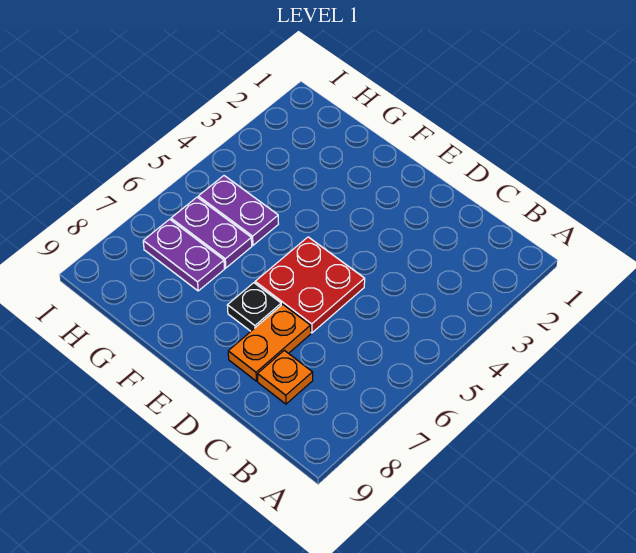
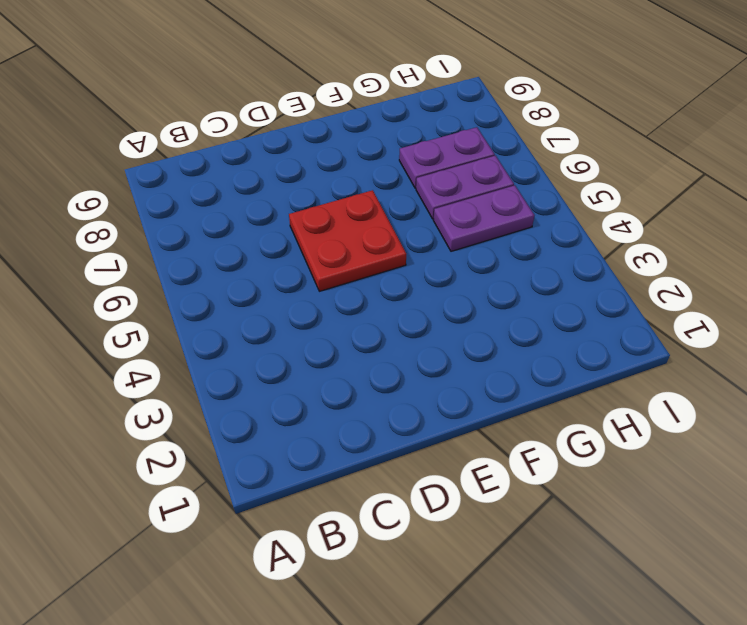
none -> orange 1x1 plate [258,350,313,404]
none -> orange 1x2 plate [228,304,311,381]

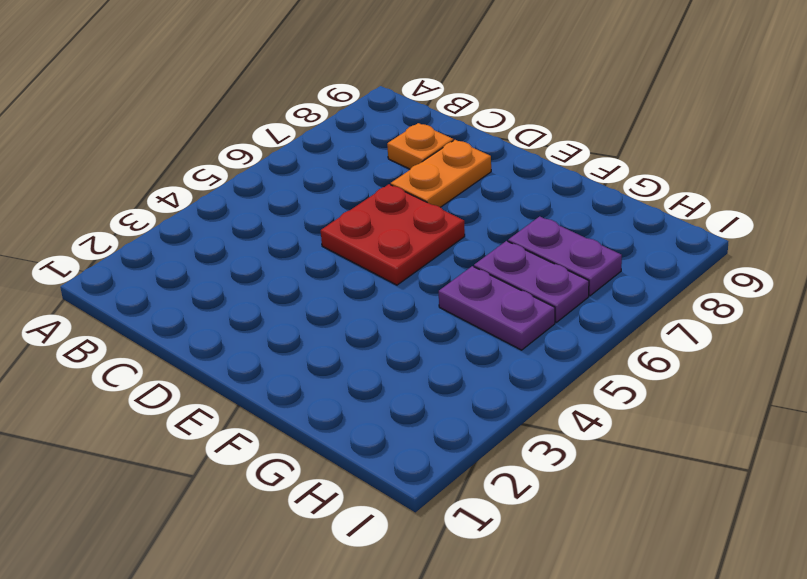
none -> black 1x1 plate [227,283,281,331]

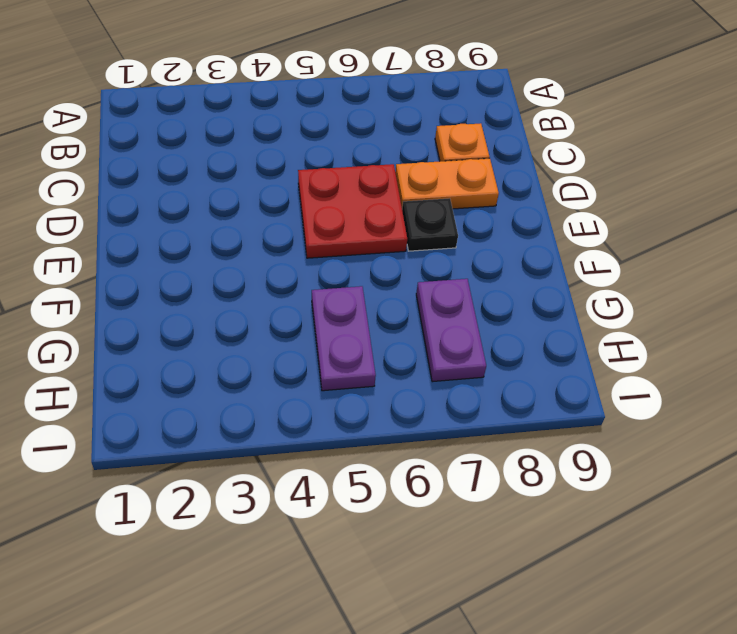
none -> purple 1x2 plate [171,197,252,268]

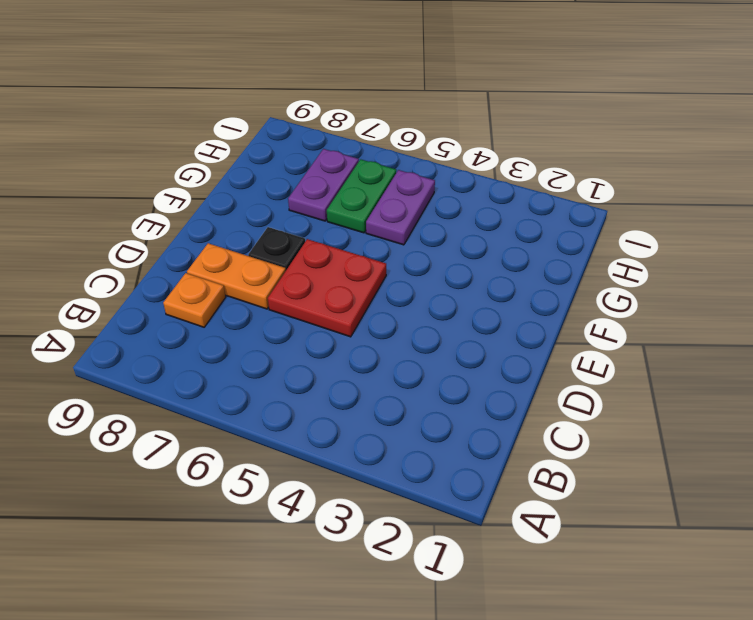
green 1x2 plate [327,159,396,233] -> purple 1x2 plate [171,197,252,268]

